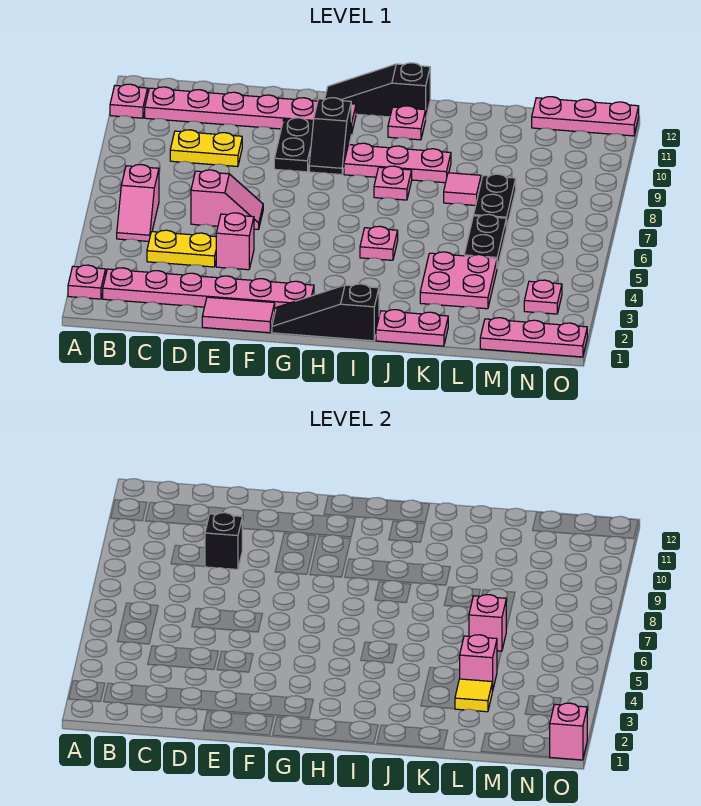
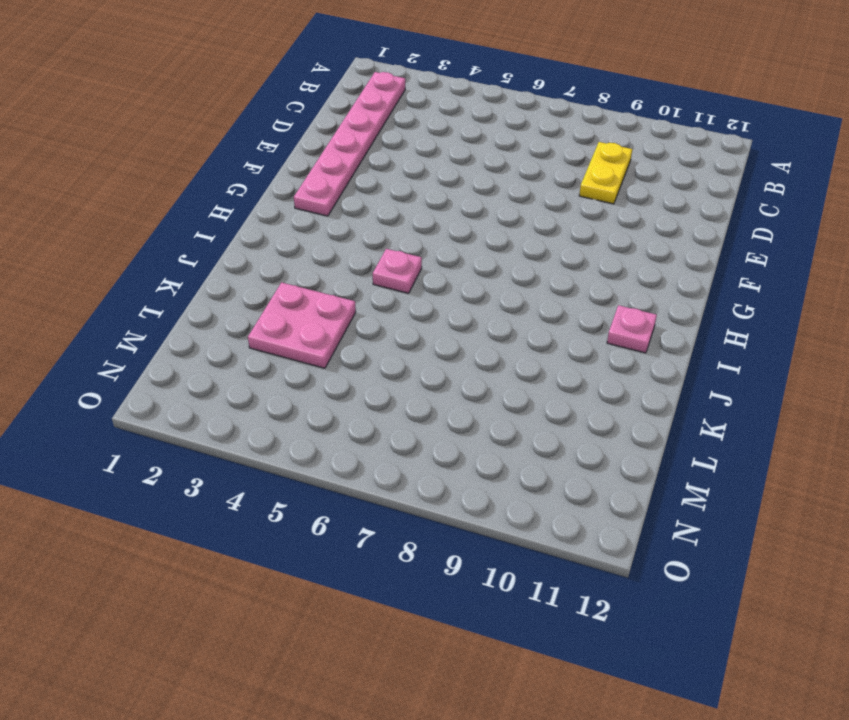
none -> pink 1x1 plate [68,265,106,299]
none -> pink 1x1 plate [110,84,148,118]
none -> pink 1x2 slope [117,165,159,241]
none -> pink 1x6 plate [145,87,356,134]

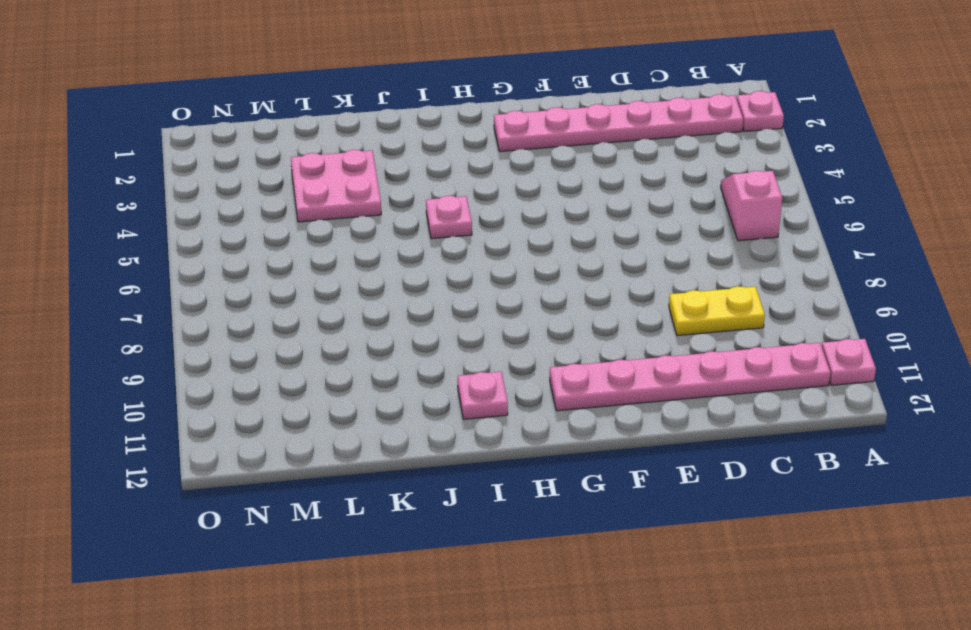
none -> yellow 1x2 plate [147,230,216,267]
none -> pink 1x2 slope [191,170,263,230]
none -> pink 1x2 tile [202,297,275,333]
none -> pink 1x1 brick [216,213,254,270]

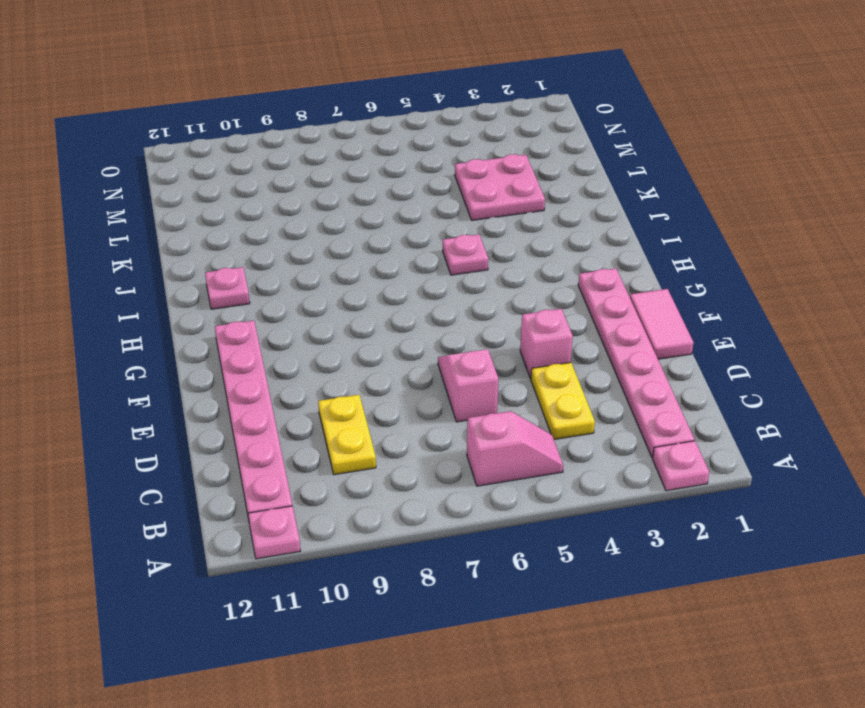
none -> black 1x2 plate [274,118,313,172]
none -> black 1x3 slope [272,284,379,341]
none -> black 1x2 slope [309,98,351,175]
none -> black 1x3 slope [325,63,430,117]

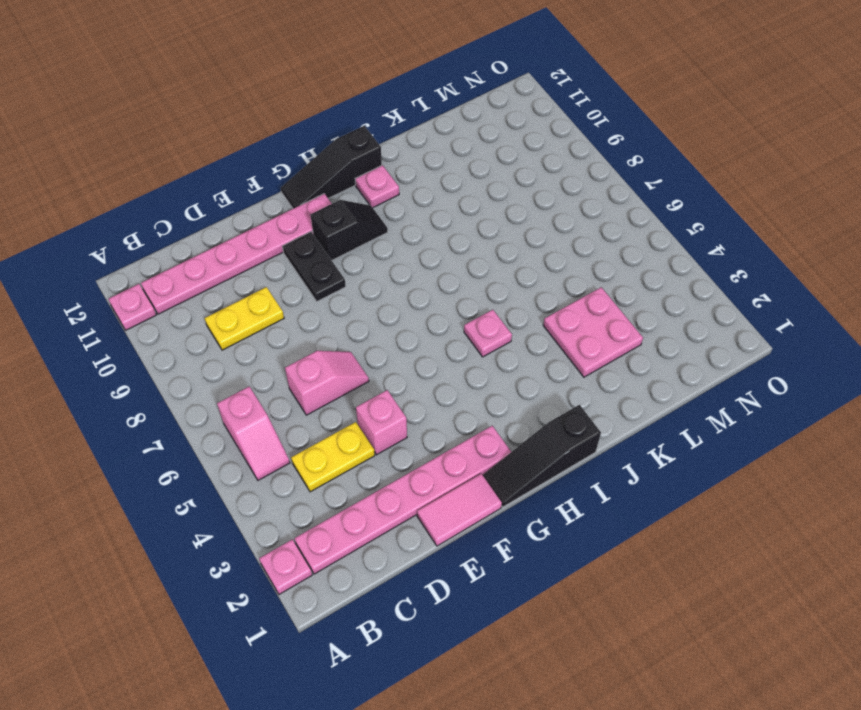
black 1x2 slope [310,200,388,260] -> black 1x2 slope turned to [309,98,351,175]
none -> pink 1x3 plate [344,143,451,183]
none -> pink 1x1 plate [374,166,412,200]
none -> pink 1x2 plate [376,310,448,346]
none -> pink 1x1 tile [444,173,481,205]

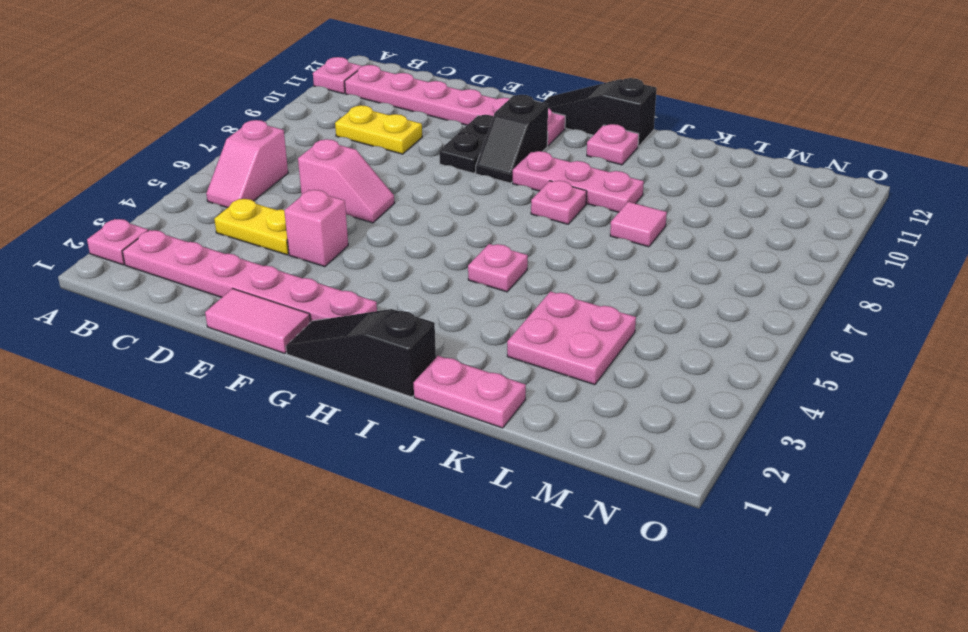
none -> black 1x2 plate [464,214,506,267]
none -> black 1x2 plate [474,174,516,228]
none -> pink 1x3 plate [480,318,587,357]
none -> pink 1x3 plate [532,97,639,136]

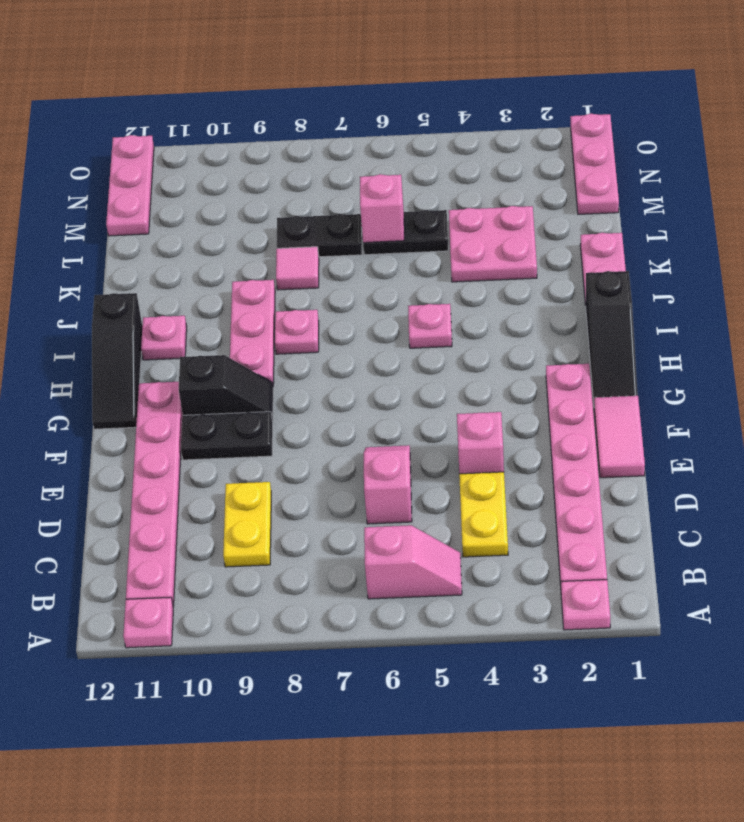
none -> pink 1x1 plate [524,280,562,314]
none -> black 1x1 brick [205,513,243,570]
none -> yellow 1x1 tile [455,679,492,712]
none -> pink 1x1 brick [460,635,497,691]

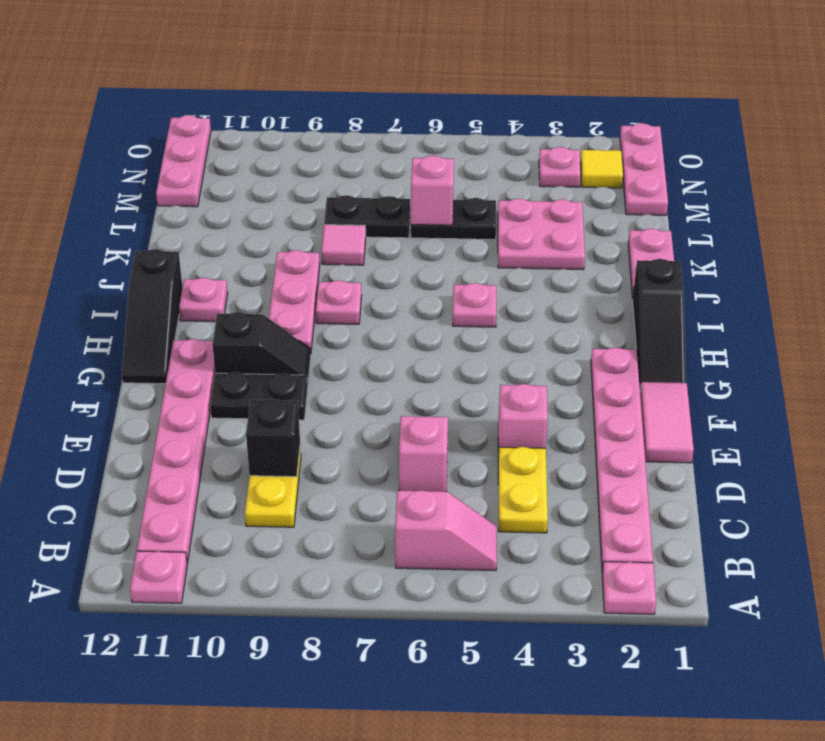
yellow 1x1 tile [580,150,623,188] -> yellow 1x1 tile moved to [455,679,492,712]
none -> pink 1x1 brick [460,635,497,691]
none -> pink 1x1 brick [550,703,587,760]

